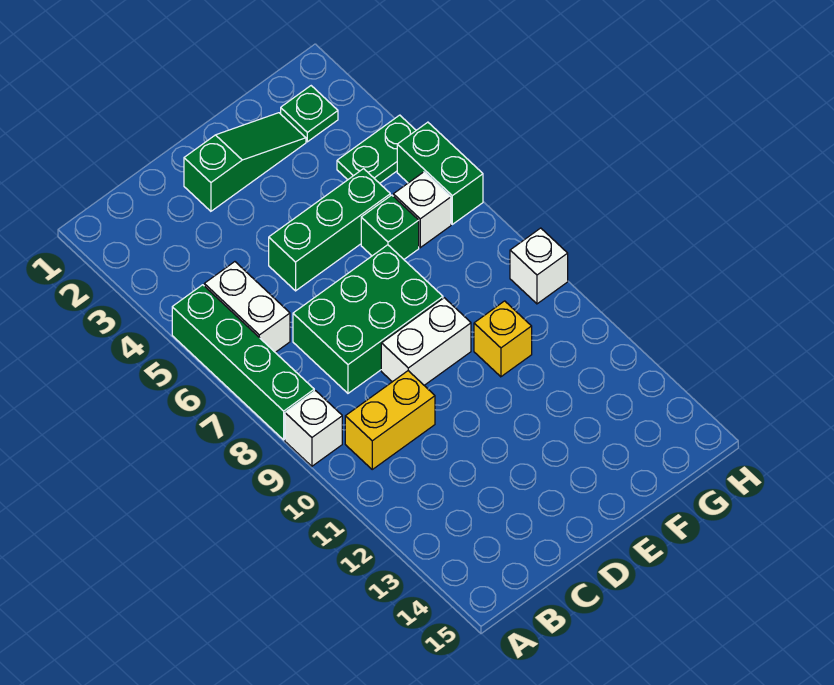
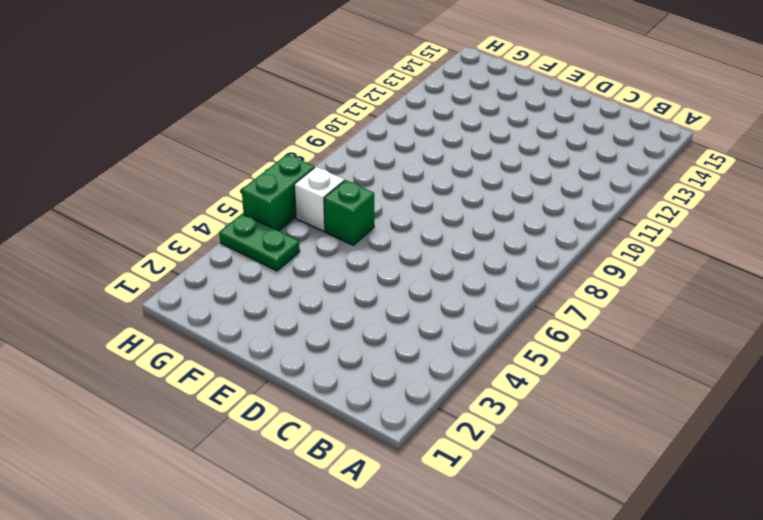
none -> green 1x4 brick [172,285,314,440]
none -> white 1x1 brick [285,391,342,466]
none -> white 1x2 brick [204,262,290,352]

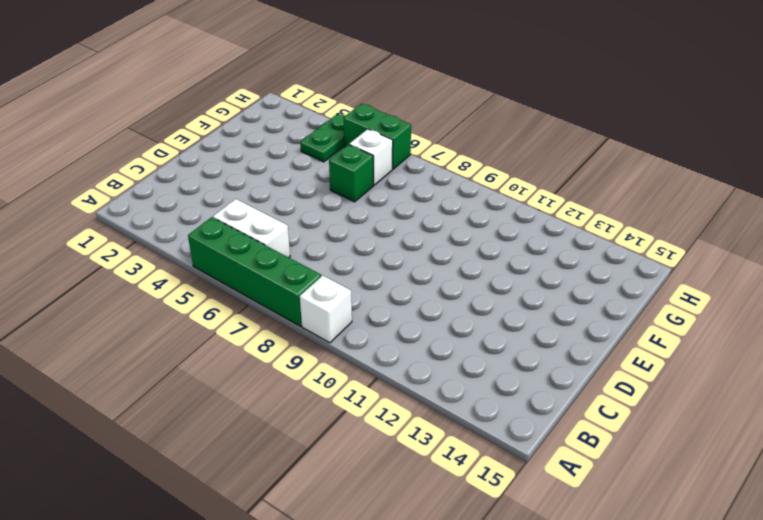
none -> yellow 1x2 brick [345,371,435,469]
none -> green 2x3 brick [293,245,443,393]
none -> green 1x3 slope [184,113,306,211]

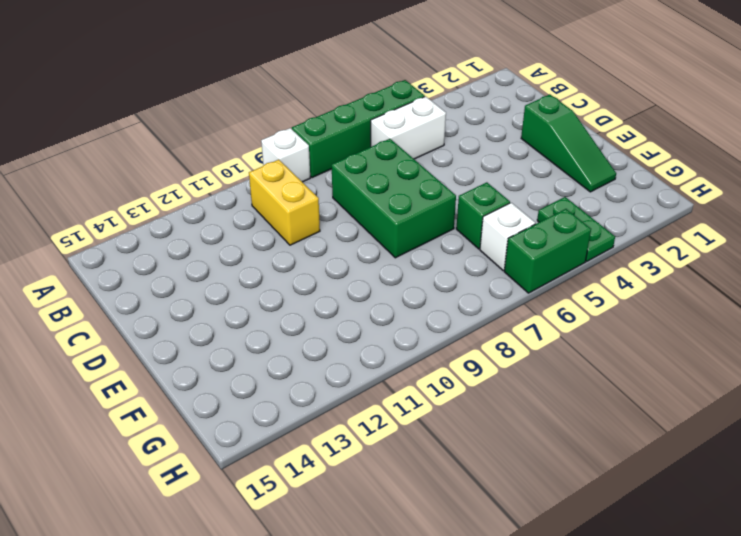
none -> green 1x3 brick [269,169,390,291]
none -> white 1x2 brick [381,298,471,385]
none -> yellow 1x1 brick [474,301,532,377]

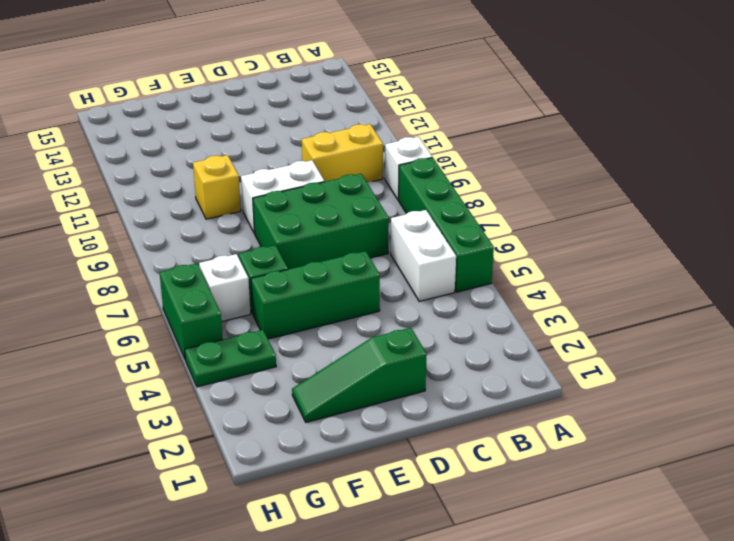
none -> green 1x1 plate [281,86,338,142]
none -> white 1x1 brick [510,228,568,304]

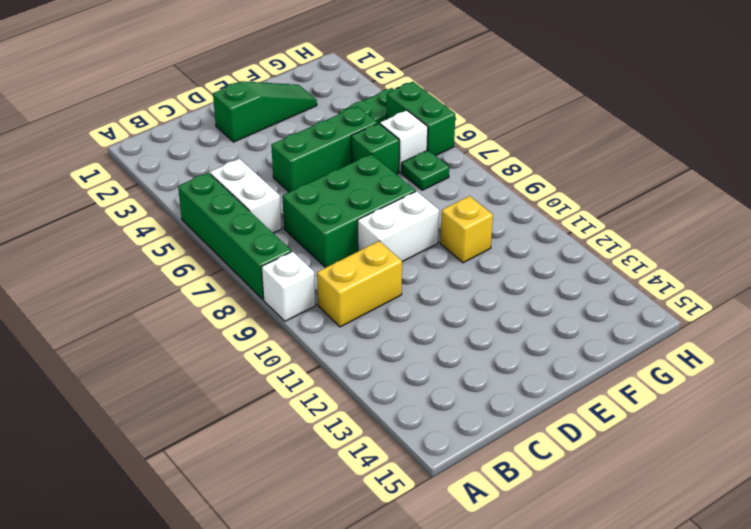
green 1x1 plate [401,150,449,190] -> green 1x1 plate moved to [281,86,338,142]
none -> white 1x1 brick [510,228,568,304]

